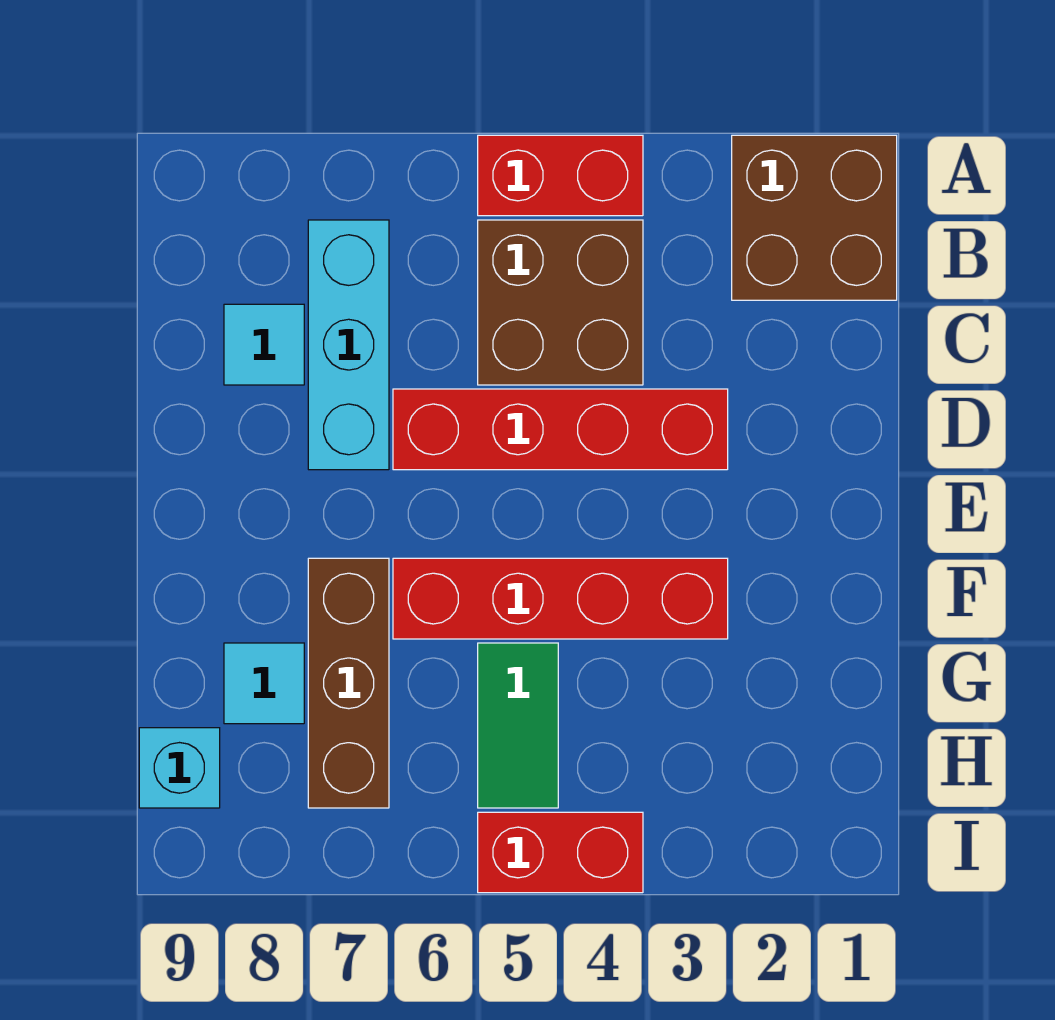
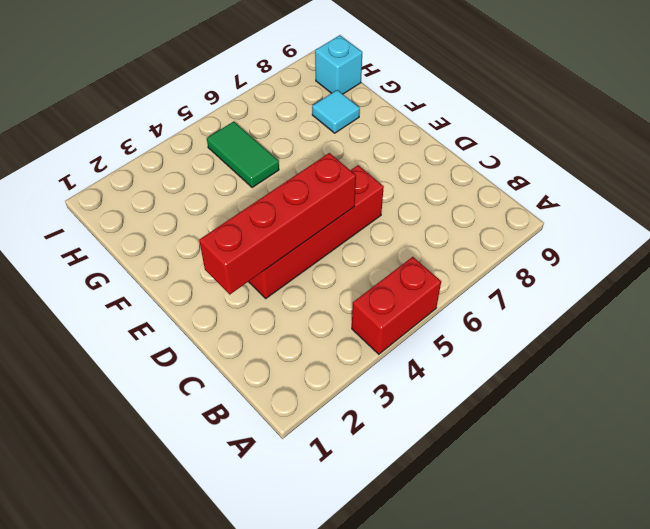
red 1x4 brick [199,153,356,294] -> red 1x4 brick moved to [393,558,728,639]
none -> brown 2x2 brick [732,135,897,300]
none -> brown 2x2 brick [478,220,643,385]
none -> cyan 1x3 brick [308,220,389,470]

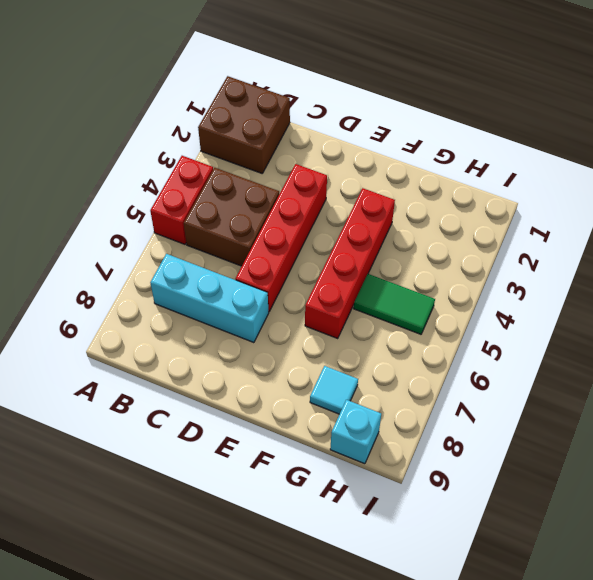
none -> cyan 1x1 tile [224,304,304,385]
none -> brown 1x3 brick [308,558,389,808]
none -> red 1x2 brick [478,812,643,893]

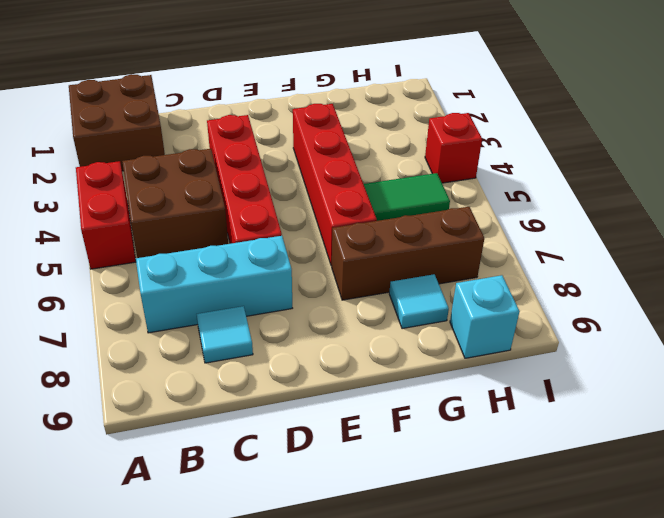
red 1x1 brick [425,113,482,183] -> red 1x2 brick [478,812,643,893]

